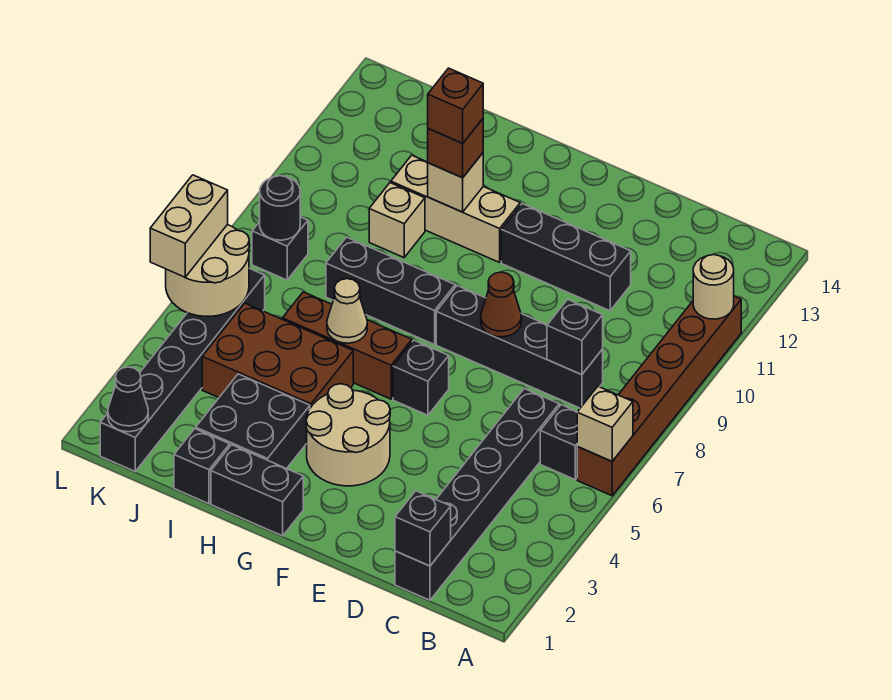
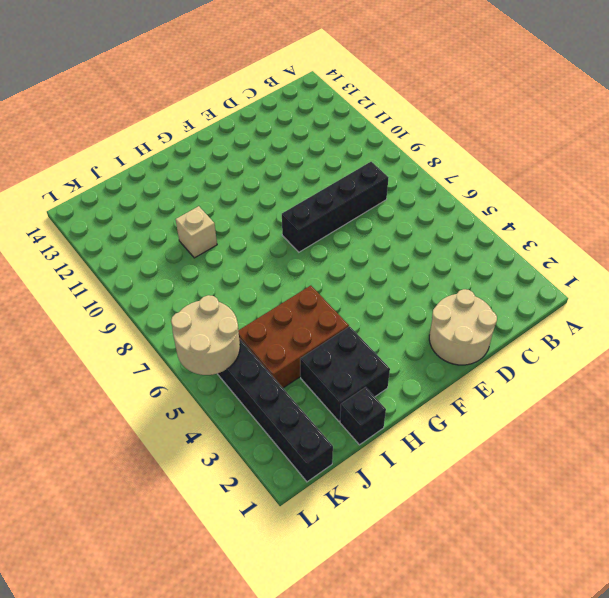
tan 2x2 round brick [429,289,497,365] -> tan 2x2 round brick moved to [306,384,390,486]
none -> brown 1x6 brick [577,296,741,496]
none -> black 1x1 brick [540,405,577,479]
none -> black 1x6 brick [395,389,559,600]
none -> black 1x3 brick [501,204,631,311]

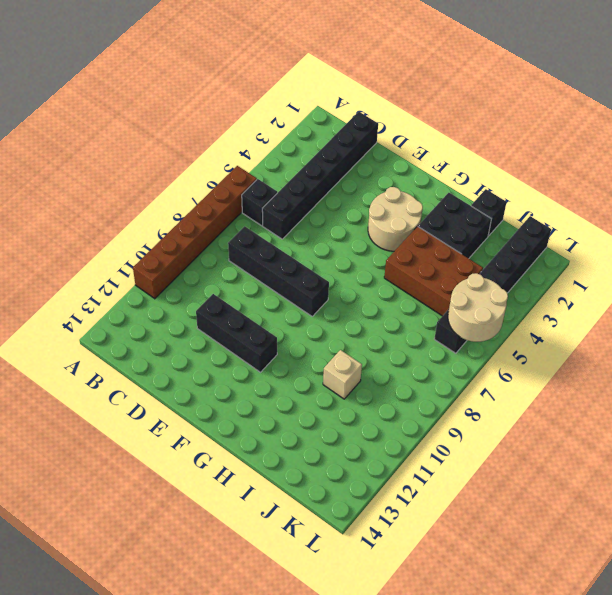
none -> black 1x1 brick [393,340,449,415]
none -> black 1x2 brick [211,445,303,536]
none -> brown 1x3 brick [282,292,412,399]
none -> black 1x3 brick [326,237,455,345]

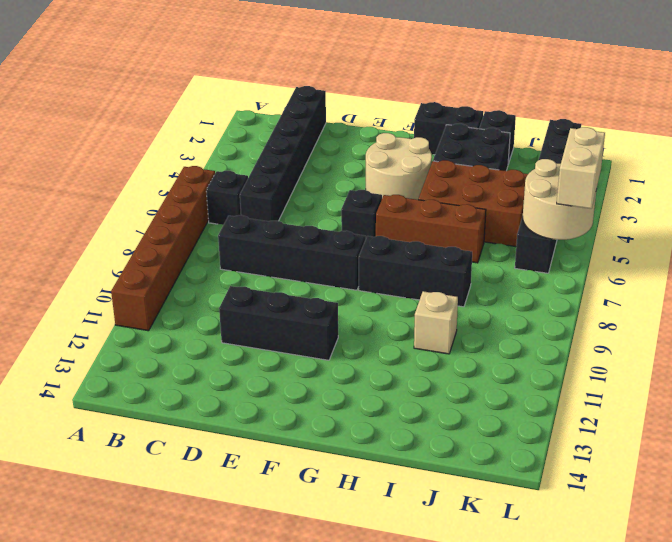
none -> tan 1x3 brick [391,155,520,262]
none -> black 1x1 brick [252,217,308,280]
none -> tan 1x1 brick [577,386,633,461]
none -> tan 1x1 round brick [693,255,734,319]

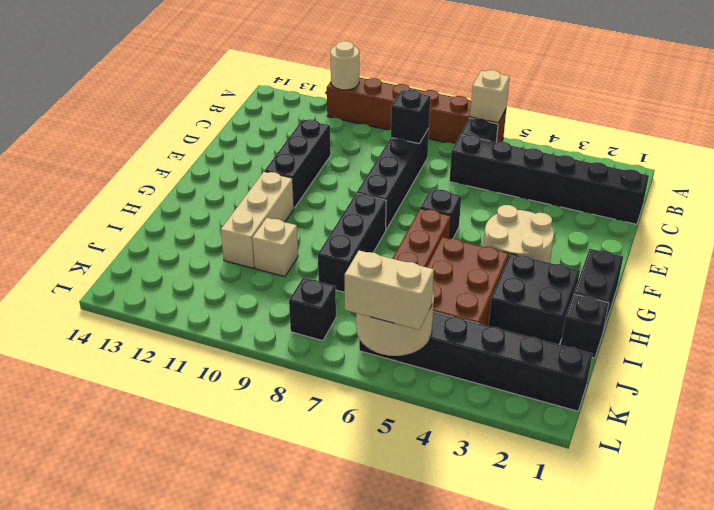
none -> black 1x1 brick [395,491,451,566]
none -> brown 1x1 cone [481,272,521,337]
none -> tan 1x1 cone [327,279,367,343]
none -> tan 1x1 brick [428,153,483,212]

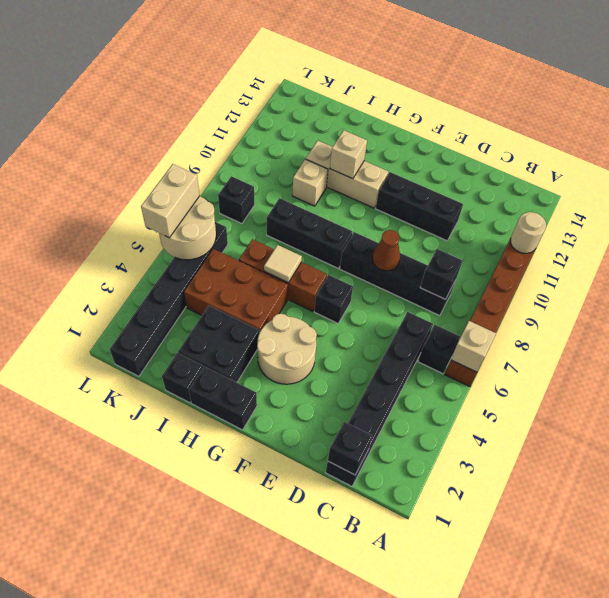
tan 1x1 tile [264,245,302,283] -> tan 1x1 cone [327,279,367,343]
none -> black 1x1 cone [108,367,148,432]
none -> black 1x1 round brick [260,176,300,240]
none -> brown 1x1 brick [428,119,483,178]
none -> brown 1x1 brick [428,68,483,143]

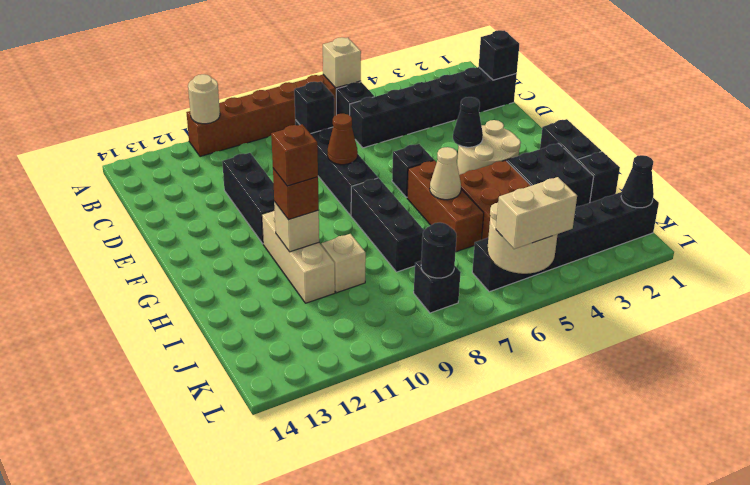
black 1x1 cone [453,97,483,147] -> none

